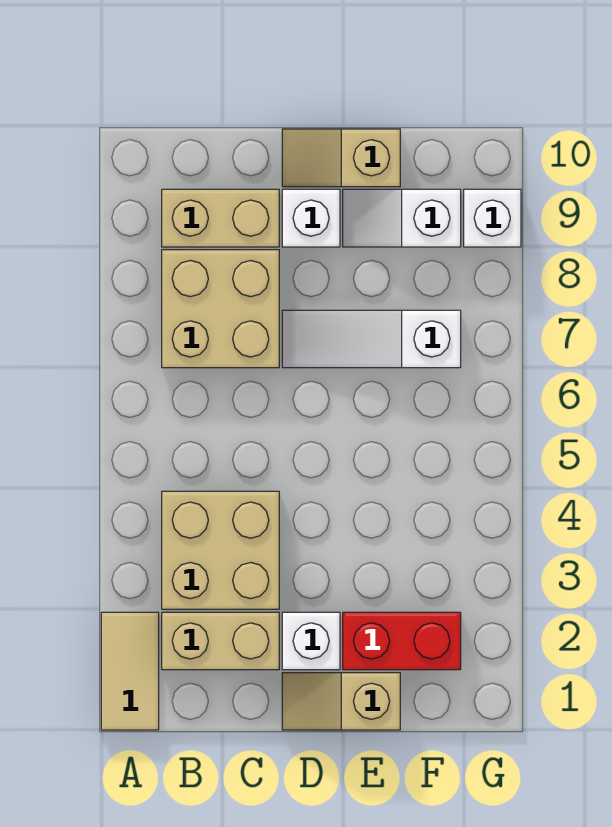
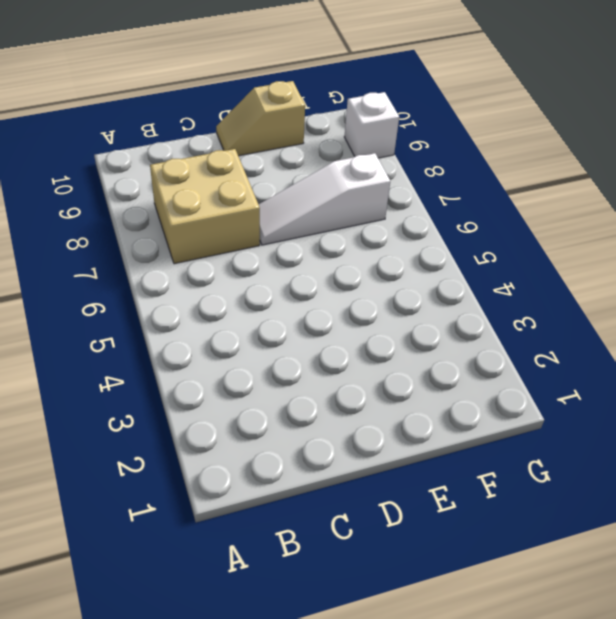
none -> tan 1x2 tile [101,612,159,730]
none -> tan 1x2 brick [162,612,279,670]
none -> tan 2x2 brick [162,491,279,609]

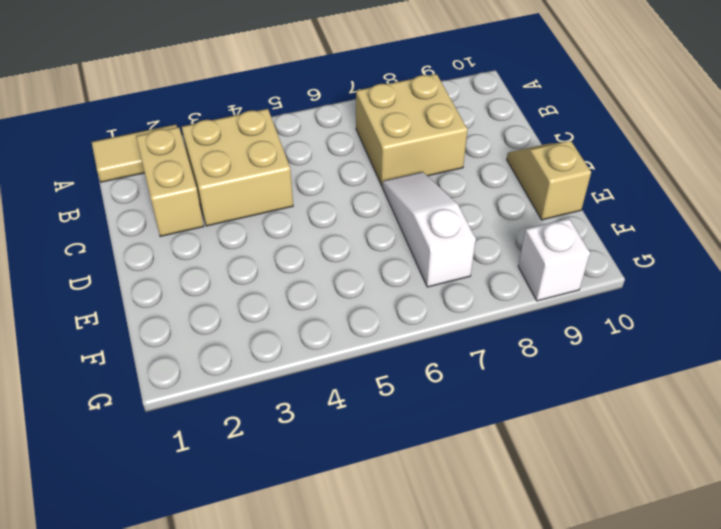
none -> tan 1x2 brick [162,189,279,247]
none -> tan 1x2 slope [282,673,400,730]
none -> white 1x1 brick [282,612,340,670]

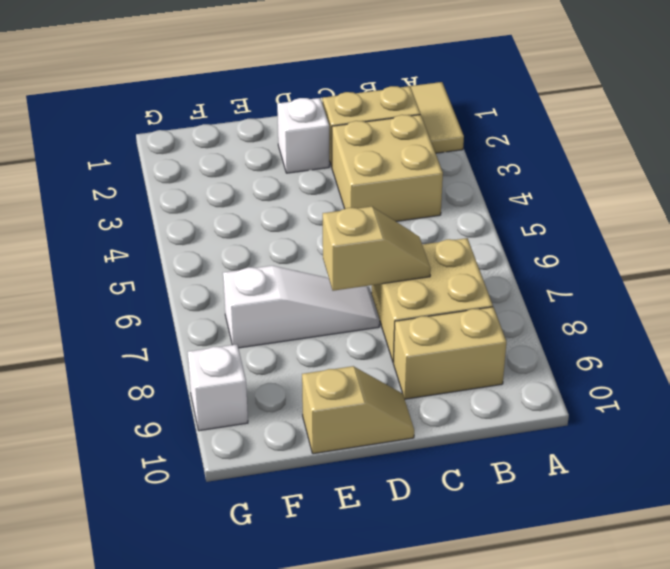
tan 1x2 slope [323,206,431,291] -> tan 1x2 slope moved to [282,673,400,730]
none -> white 1x1 brick [282,189,340,247]
none -> red 1x2 brick [343,612,461,670]
none -> white 1x2 slope [343,189,461,247]

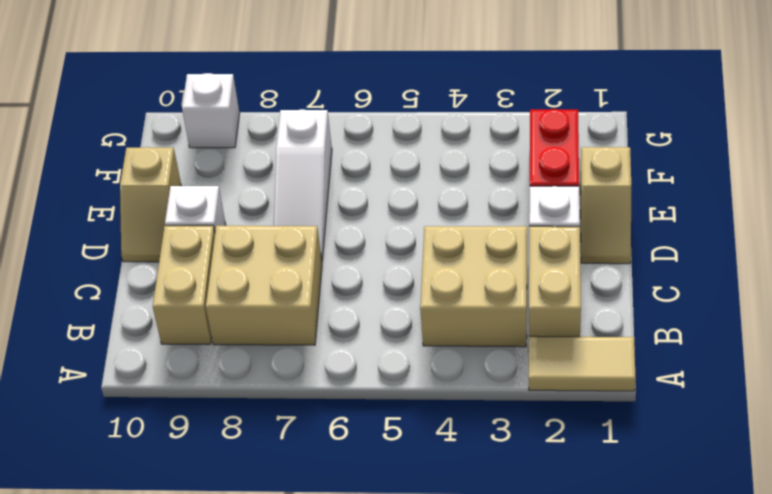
none -> white 1x2 slope [343,189,461,247]

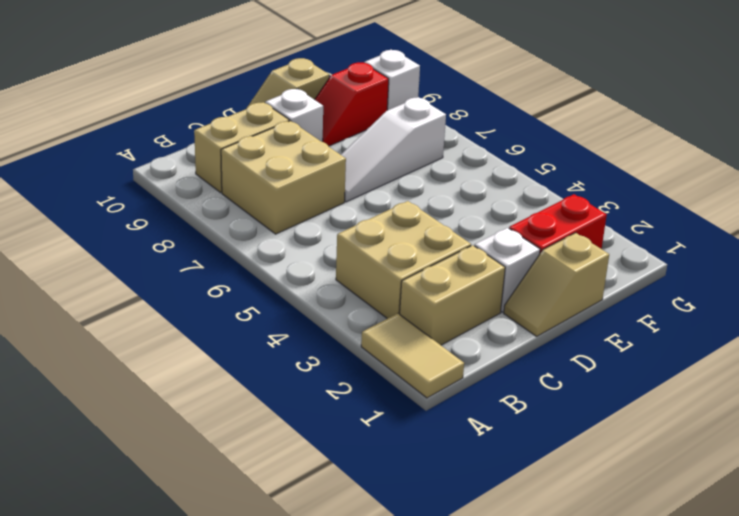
red 1x2 slope [315,62,389,146] -> white 1x2 slope [343,189,461,247]

